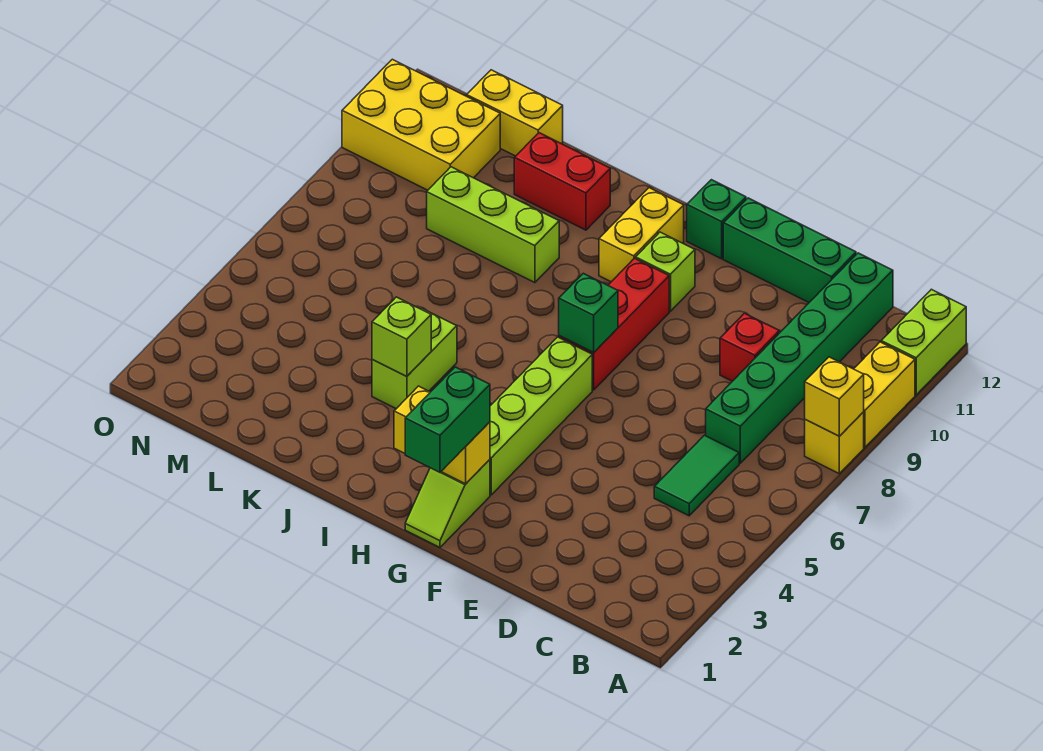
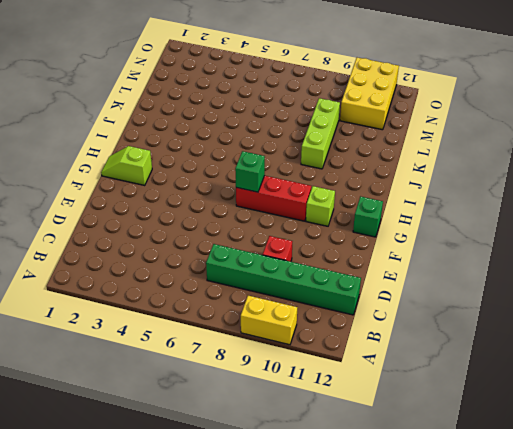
none -> yellow 1x1 brick [805,412,864,473]
none -> lime 1x2 brick [881,289,966,395]
none -> green 1x2 tile [654,435,739,516]

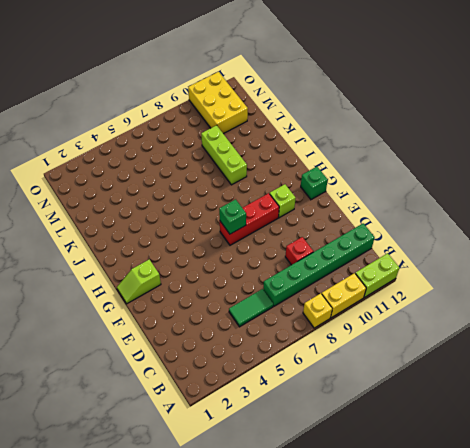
none -> green 1x3 brick [723,198,856,302]
none -> lime 1x4 brick [490,337,592,495]
none -> yellow 1x2 brick [599,188,684,282]

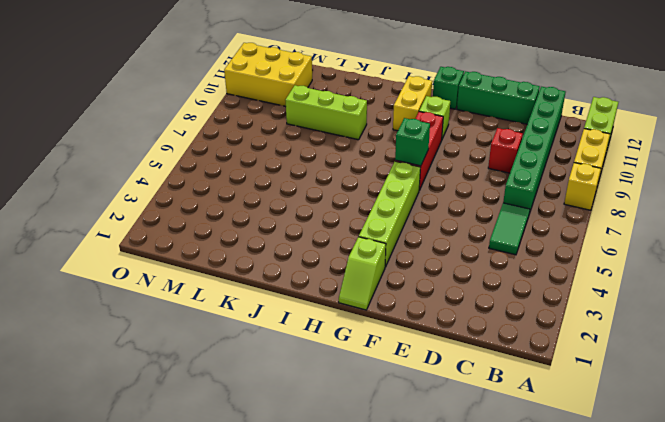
none -> lime 1x2 brick [372,309,457,409]
none -> red 1x2 brick [514,133,610,230]
none -> yellow 1x2 brick [467,70,563,156]

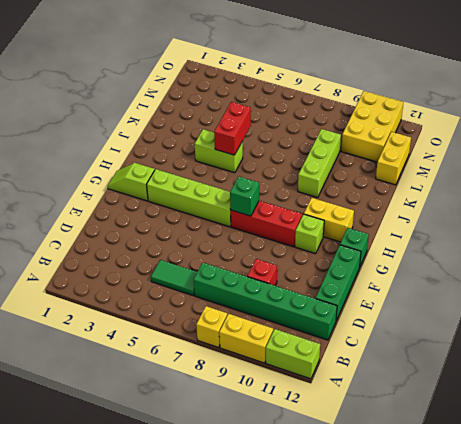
red 1x2 brick [214,102,251,155] -> red 1x2 brick moved to [514,133,610,230]
none -> yellow 1x1 brick [805,357,864,436]
none -> yellow 1x2 brick [394,386,490,484]
none -> lime 1x1 brick [372,297,431,377]

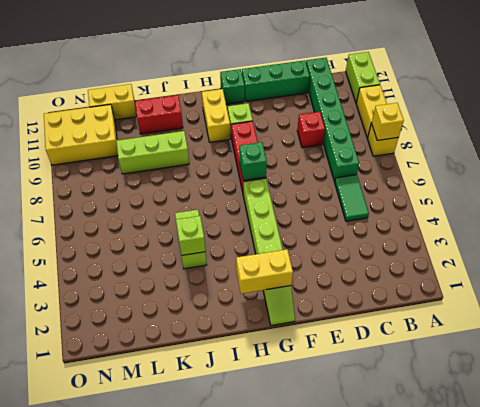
none -> green 1x2 brick [405,367,490,472]

